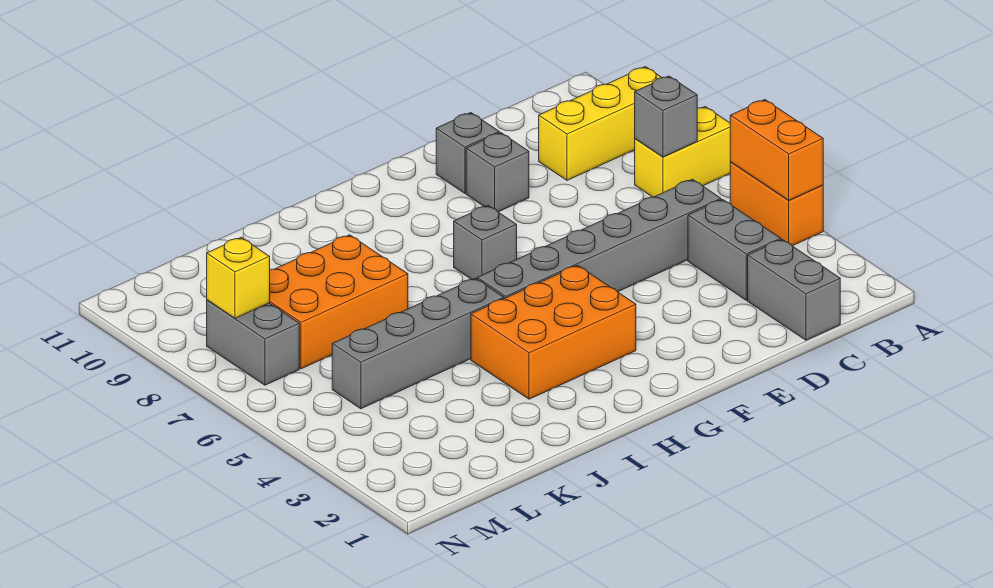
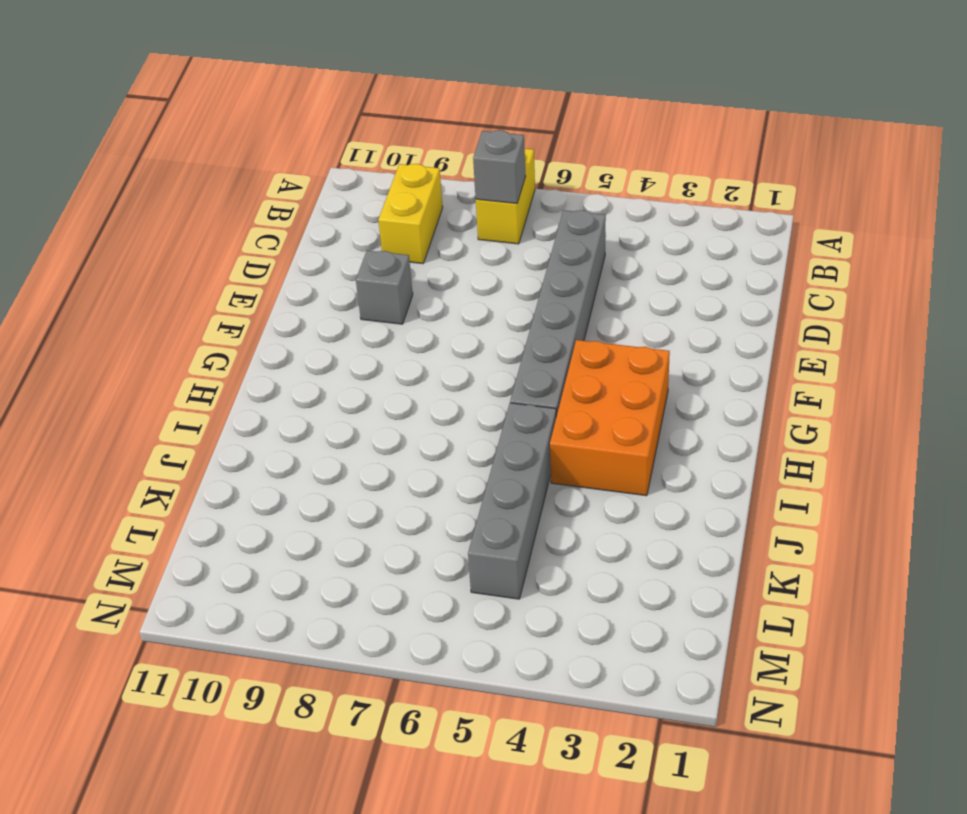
yellow 1x2 brick [378,164,443,264] -> yellow 1x3 brick [539,67,662,180]
none -> orange 1x2 brick [730,162,823,246]
none -> grey 1x2 brick [748,240,840,340]
none -> grey 1x2 brick [688,199,781,300]

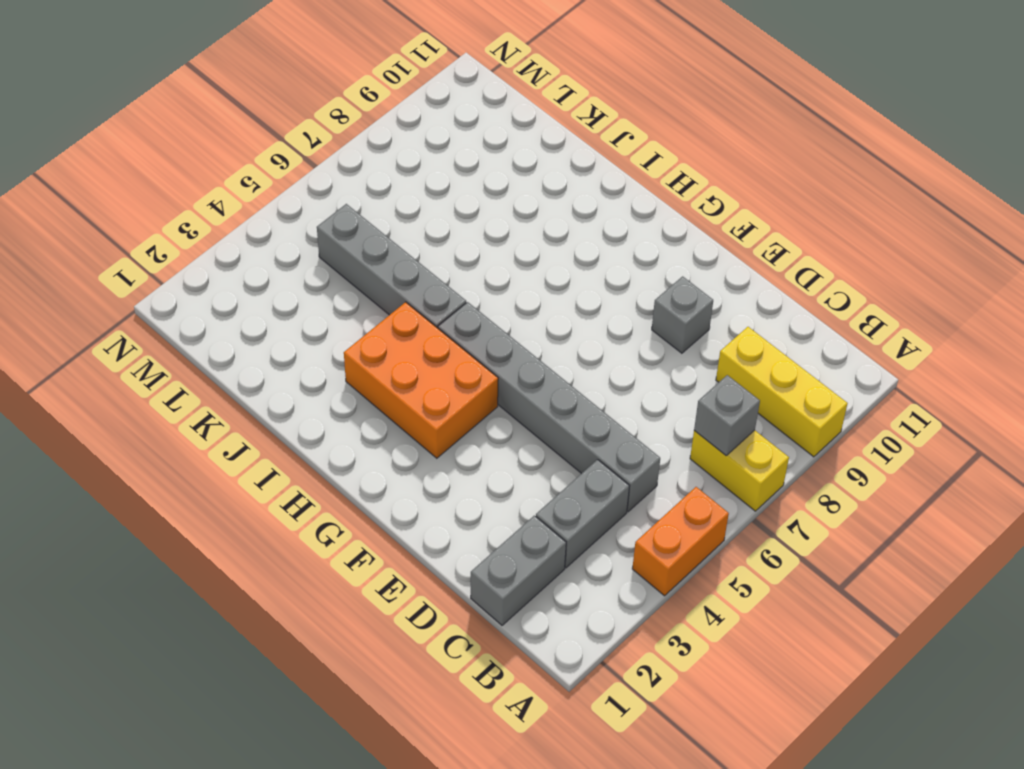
none -> grey 1x1 brick [436,113,499,193]
none -> grey 1x1 brick [454,206,517,280]
none -> orange 2x3 brick [270,235,408,369]

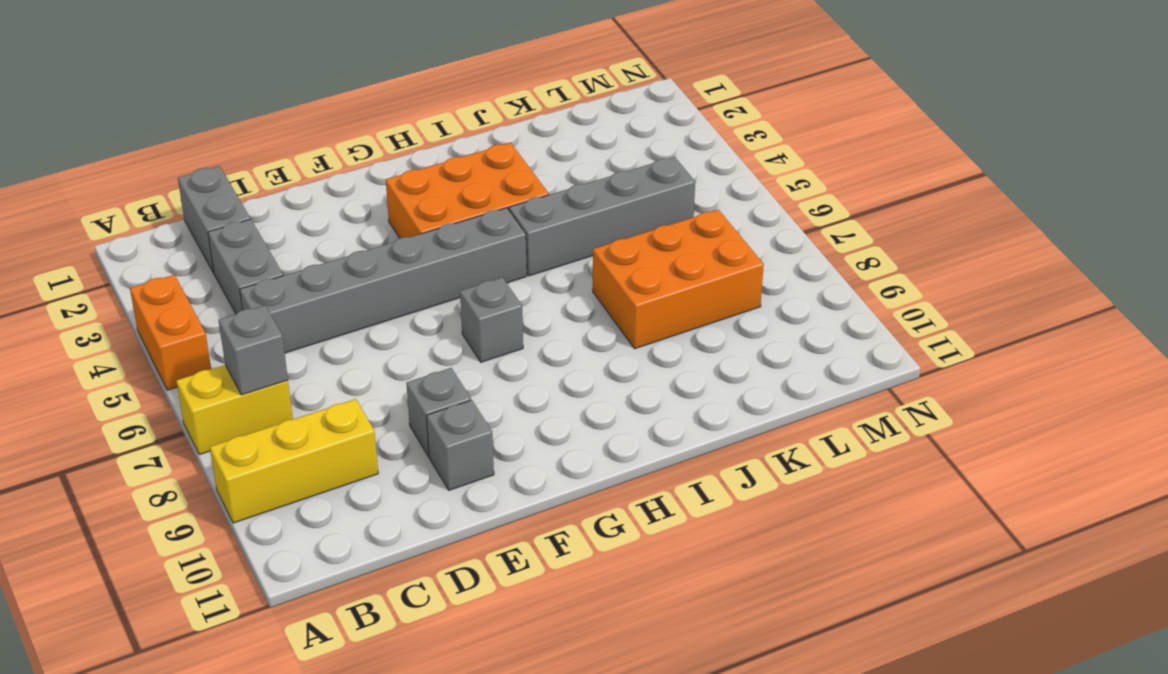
none -> grey 1x2 brick [207,300,299,385]
none -> orange 1x2 brick [730,100,823,200]
none -> yellow 1x1 brick [207,238,270,318]

